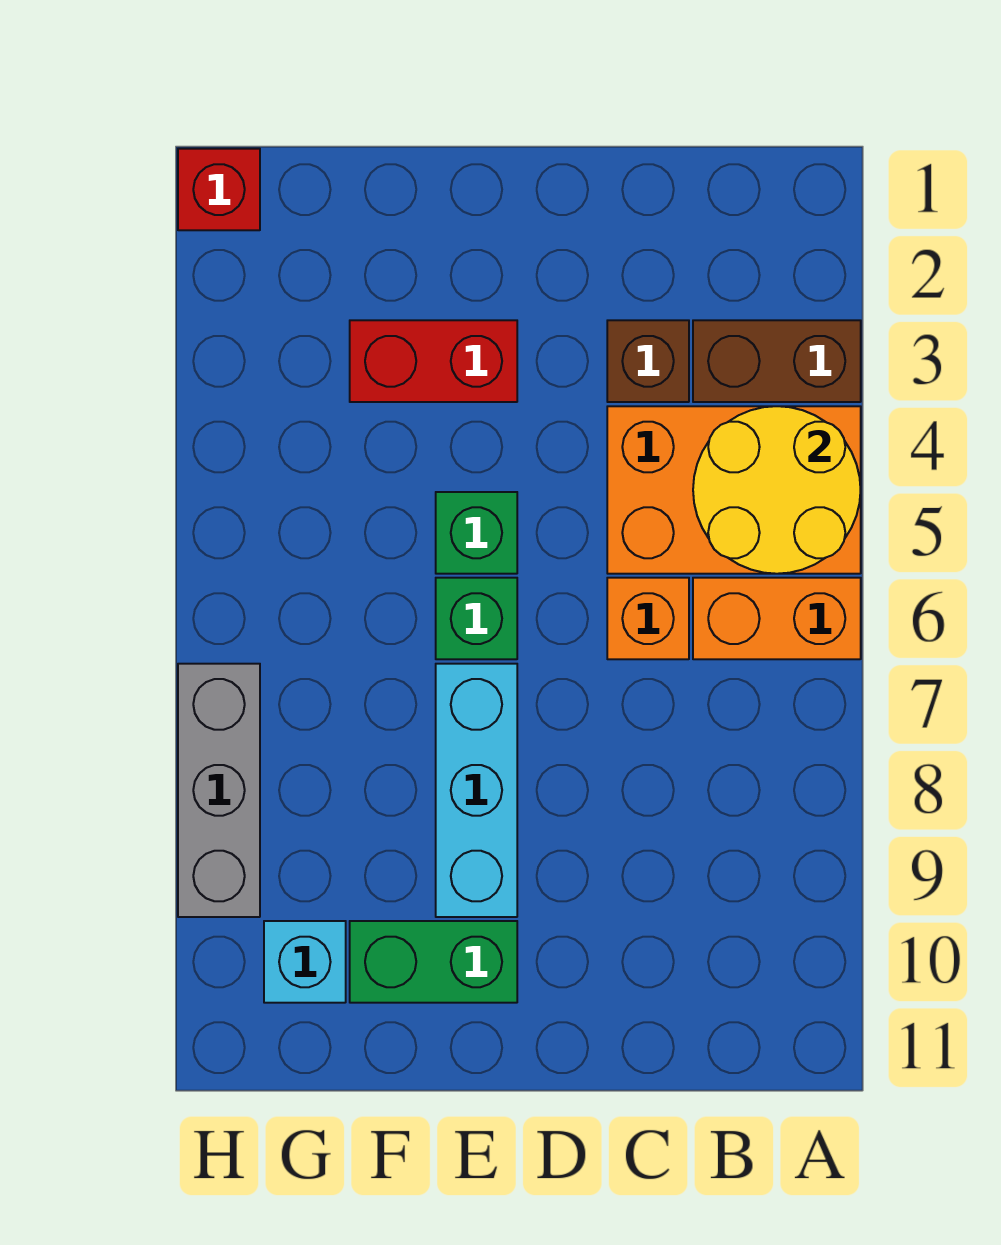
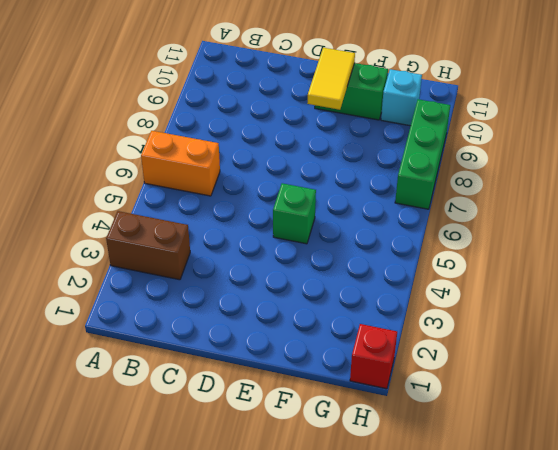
yellow 1x2 tile [307,48,355,110] -> none
green 1x3 brick [395,99,450,209] -> grey 1x3 brick [178,664,260,917]
none -> orange 2x3 brick [607,406,861,574]
none -> brown 1x1 brick [607,320,689,402]
none -> orange 1x1 brick [607,578,689,659]

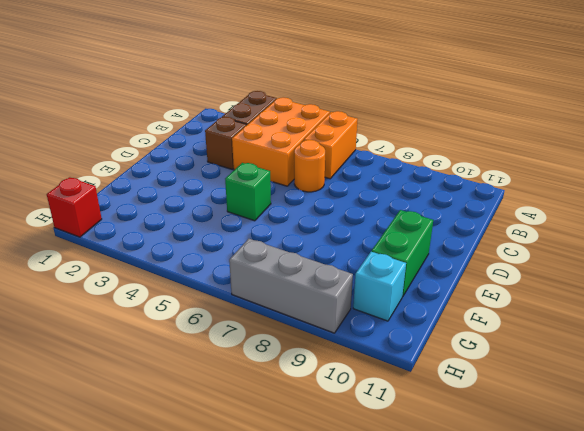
orange 1x1 round brick [294,140,325,192] -> orange 1x1 brick [607,578,689,659]
none -> red 1x2 brick [350,320,517,402]
none -> green 1x1 brick [436,578,517,659]
none -> cyan 1x3 brick [436,664,517,917]

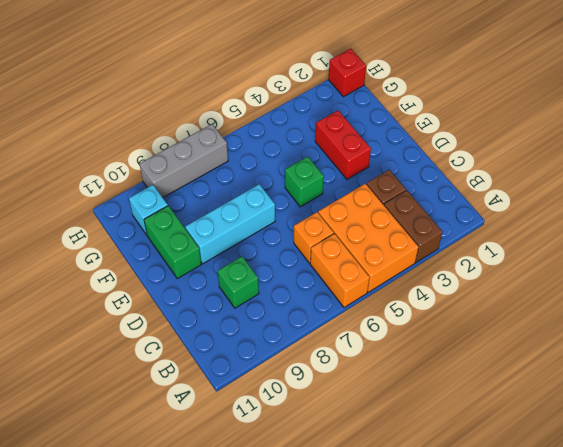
green 1x1 brick [218,256,259,308] -> green 1x1 brick moved to [436,578,517,659]
none -> yellow 2x2 round brick [693,406,861,574]

